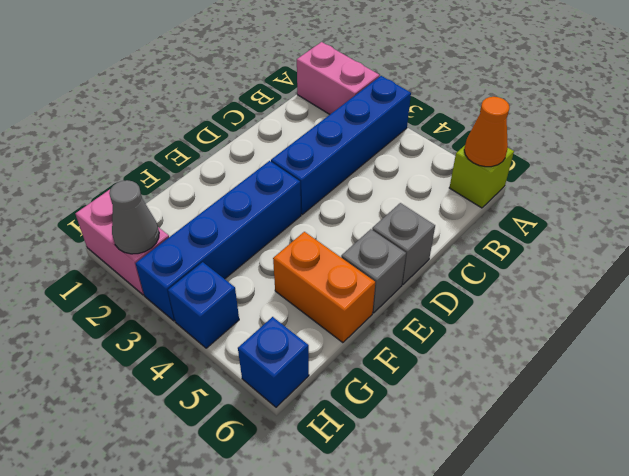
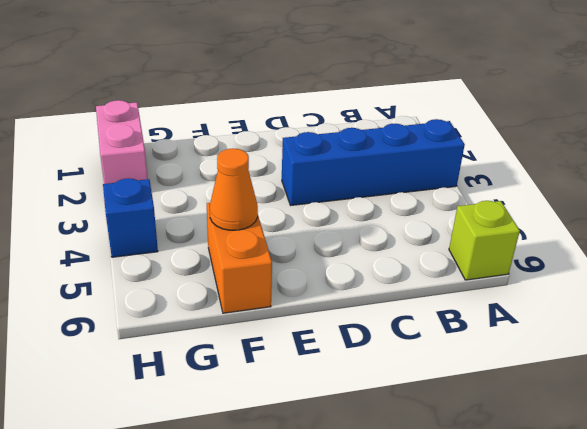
orange 1x1 cone [210,149,258,230] -> orange 1x1 cone moved to [464,97,509,167]
none -> pink 1x2 brick [297,42,380,114]
none -> grey 1x1 brick [372,203,435,285]
none -> blue 1x4 brick [136,161,301,321]

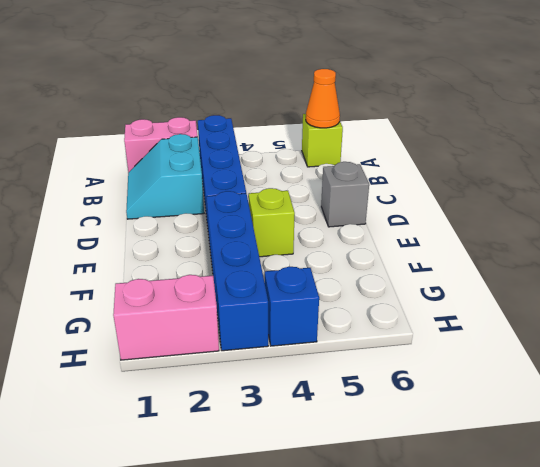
cyan 2x2 slope [126,134,204,219] -> none
lime 1x1 brick [249,188,295,257] -> none
none -> grey 1x1 brick [341,229,406,313]
none -> orange 1x2 brick [273,232,375,343]
none -> blue 1x1 brick [238,317,309,407]

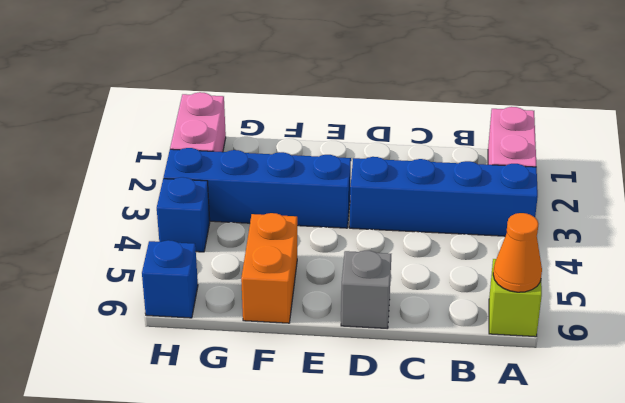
none -> grey 1x1 brick [341,229,406,313]
none -> grey 1x1 cone [109,180,159,254]

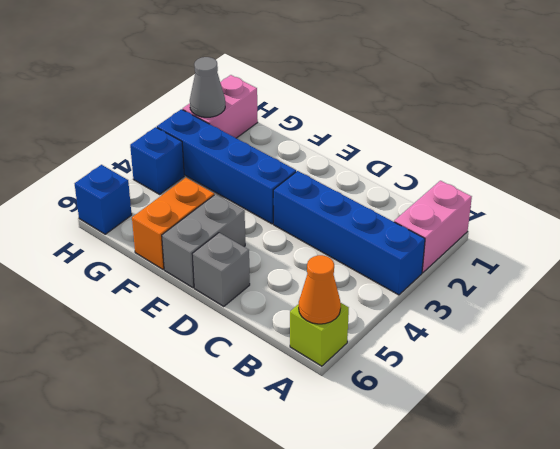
grey 1x2 brick [162,194,245,288] -> grey 1x1 brick [341,229,406,313]

